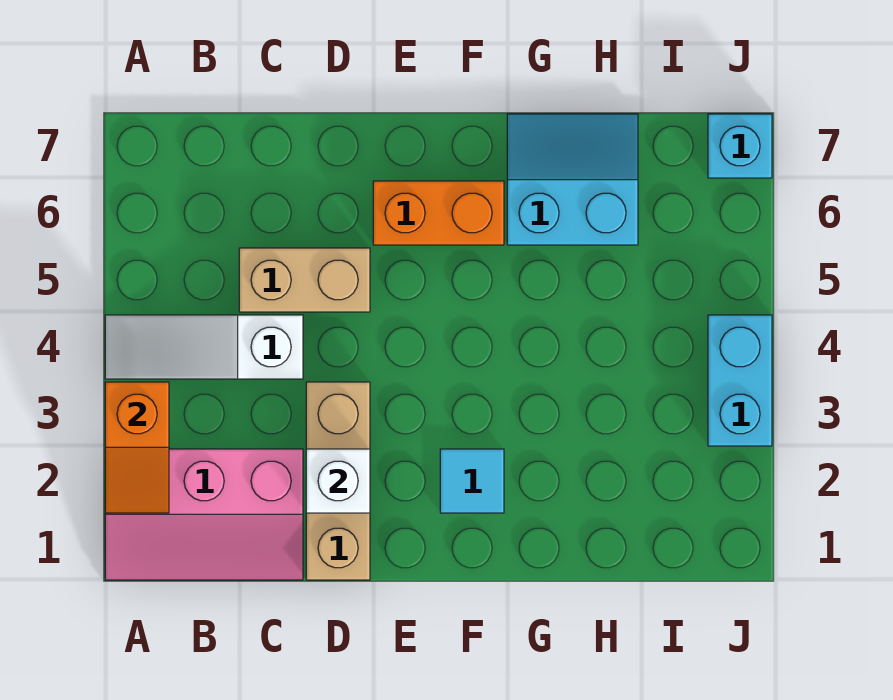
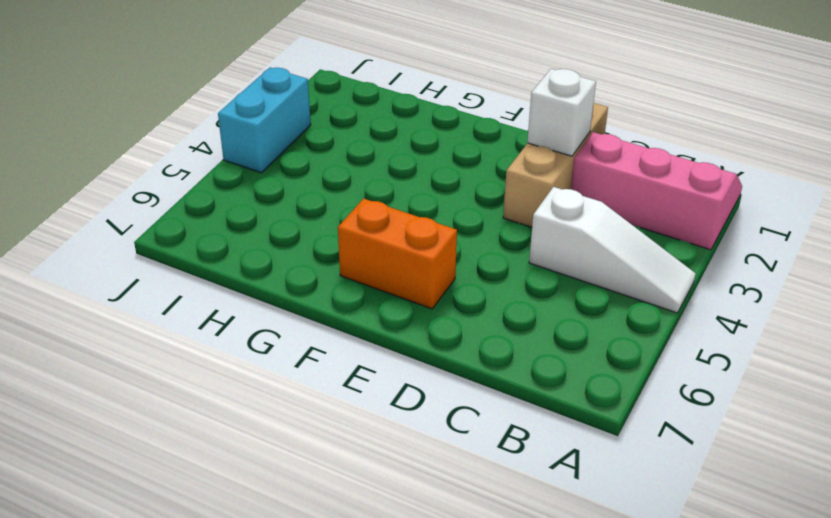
none -> tan 1x2 brick [239,248,370,312]
none -> cyan 1x1 tile [440,449,504,513]

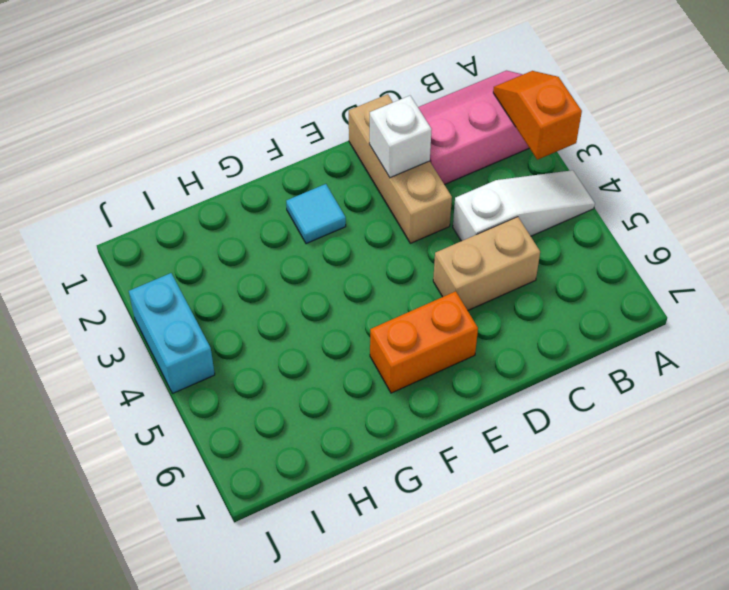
none -> cyan 2x2 slope [507,114,638,245]
none -> cyan 1x1 brick [708,114,772,178]

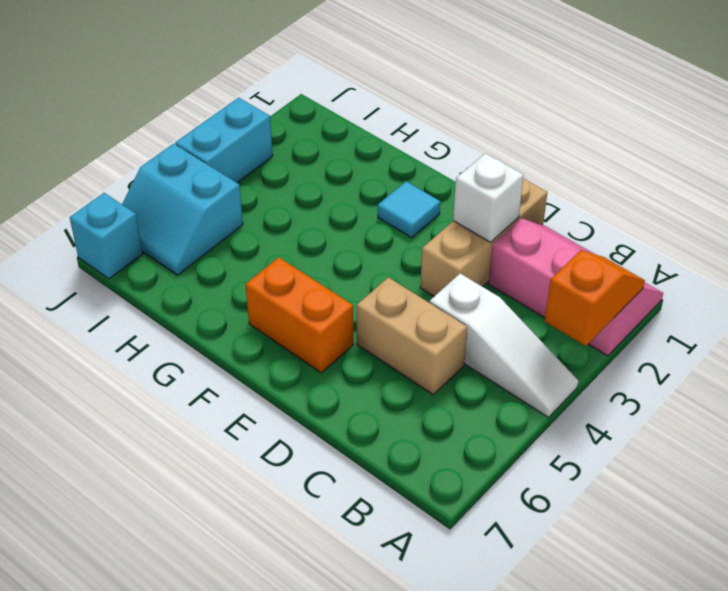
cyan 2x2 slope [122,144,243,275] -> cyan 2x2 slope moved to [507,114,638,245]

